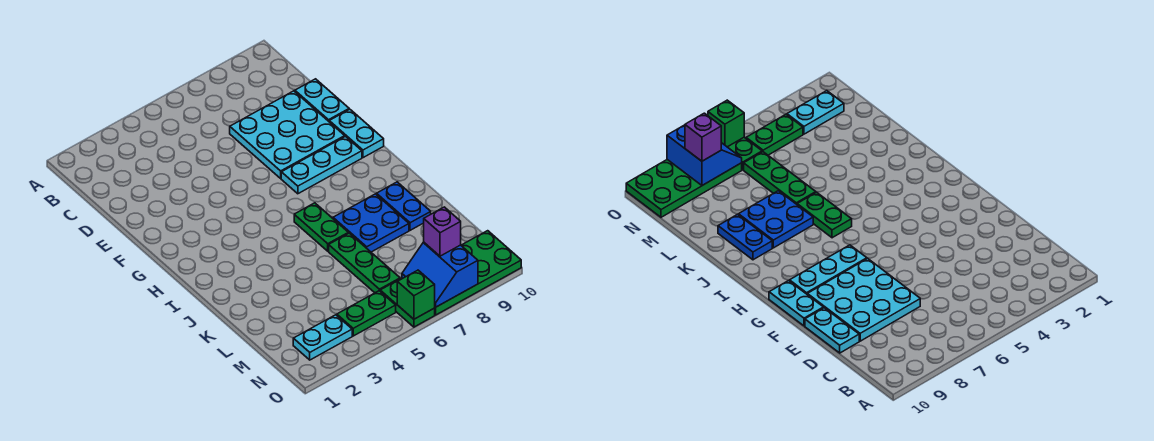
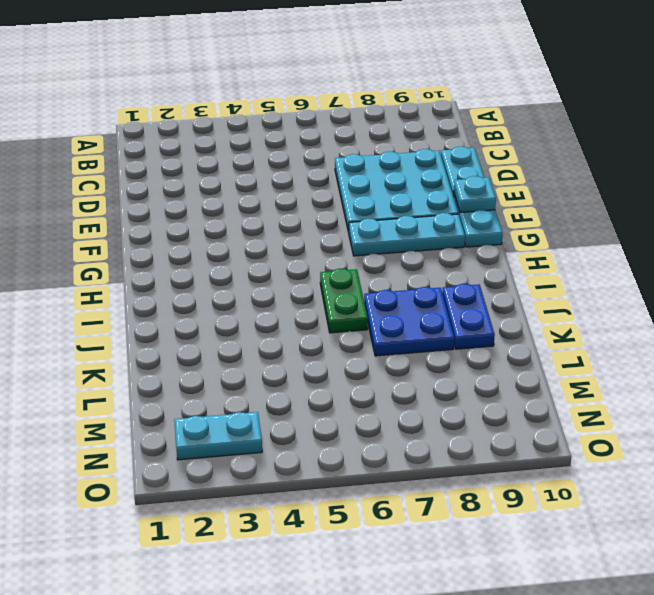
cyan 1x1 plate [454,176,496,213] -> none
none -> green 1x3 plate [329,233,400,293]
none -> green 1x2 plate [337,291,396,336]
none -> green 1x2 plate [380,279,435,327]

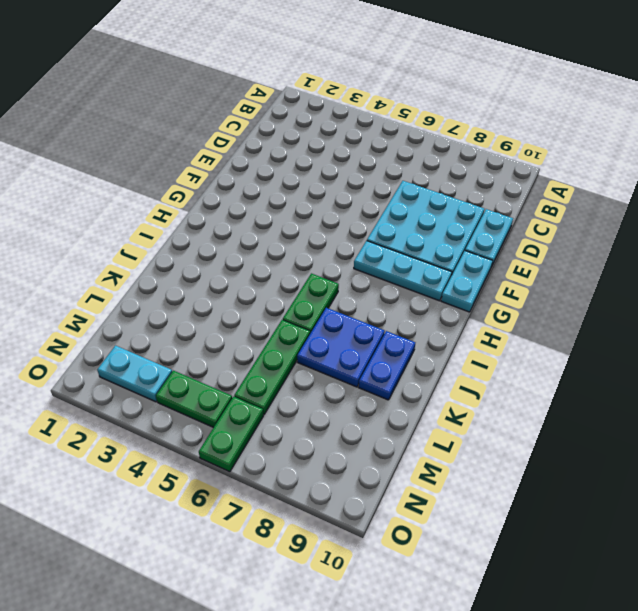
none -> green 2x4 plate [435,231,521,315]
none -> blue 2x2 slope [402,242,478,307]
none -> green 1x1 brick [397,270,435,319]

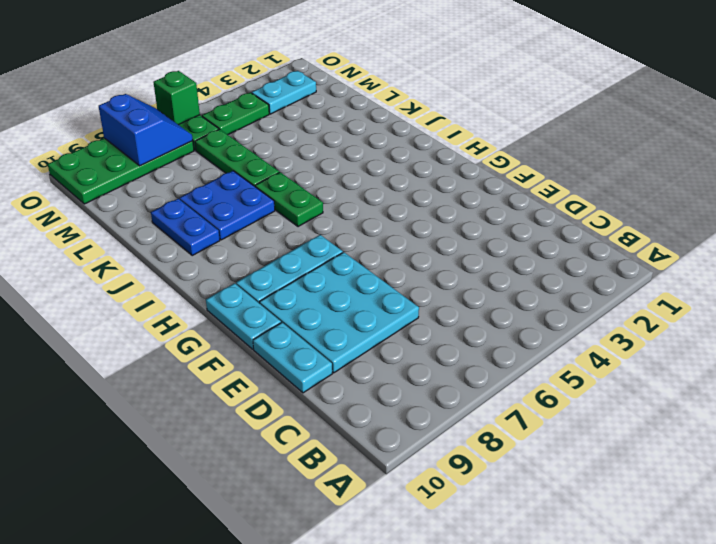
none -> purple 1x1 brick [424,207,461,256]

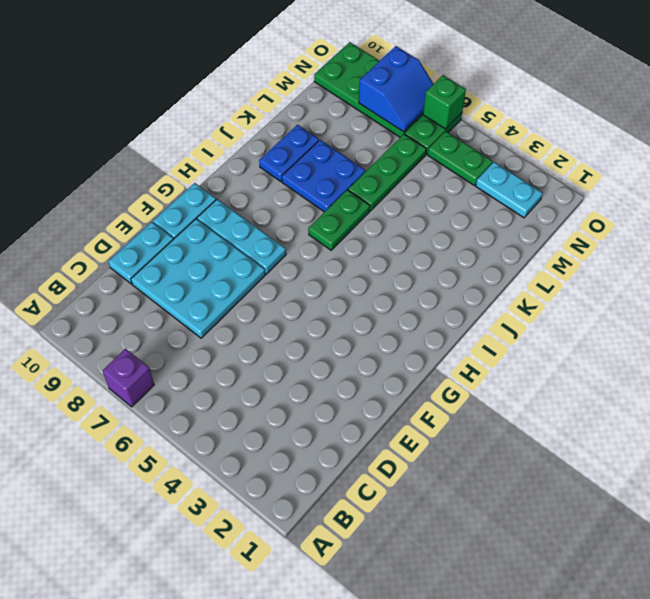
purple 1x1 brick [102,348,154,407] -> purple 1x1 brick moved to [424,207,461,256]

